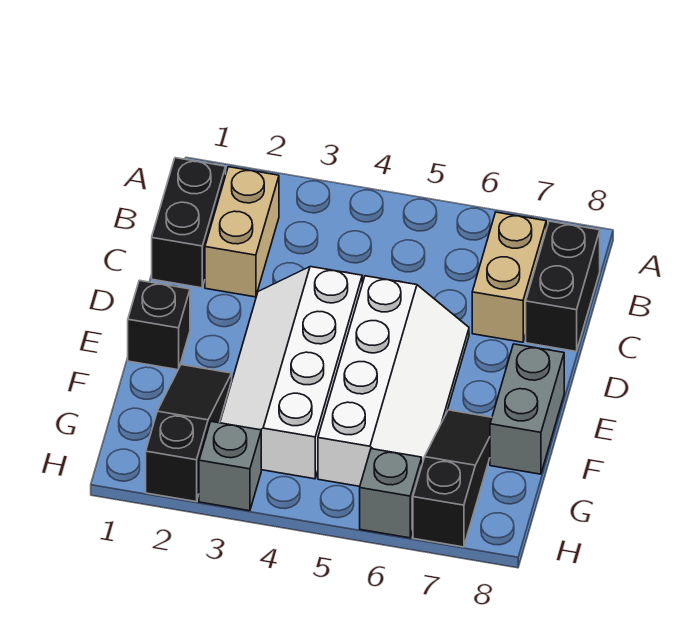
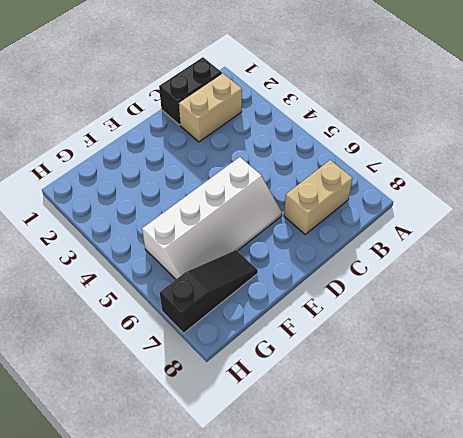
none -> black 1x2 brick [526,221,600,351]
none -> white 2x4 slope [220,267,362,479]
none -> black 1x1 brick [128,280,190,370]

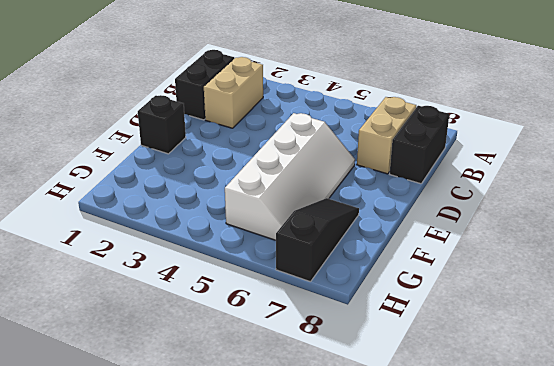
none -> white 2x4 slope [220,267,362,479]
none -> grey 1x2 brick [490,344,564,474]
none -> black 1x3 slope [146,365,232,502]

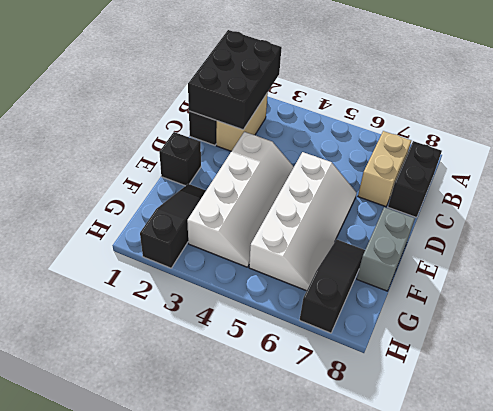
black 2x3 brick [188,30,282,130] -> none
white 2x4 slope [187,132,294,267] -> white 2x4 slope turned to [220,267,362,479]
none -> grey 1x1 brick [199,422,261,511]
none -> grey 1x1 brick [360,449,422,538]

